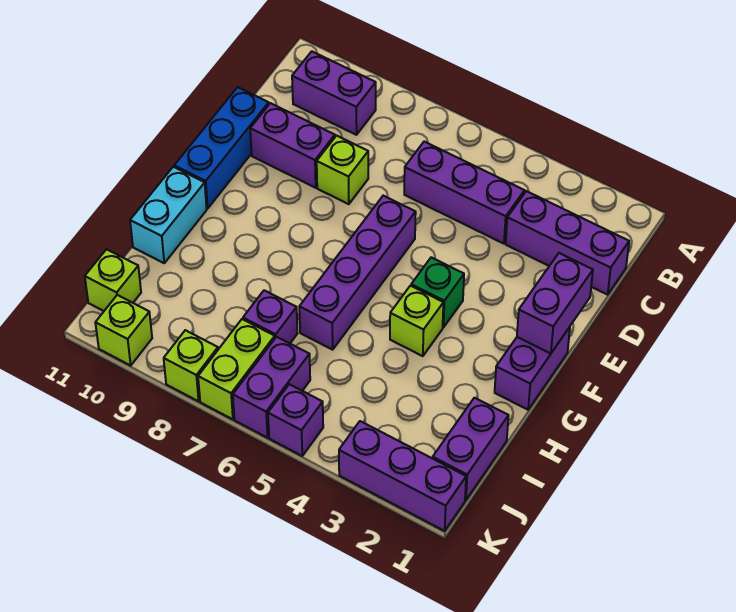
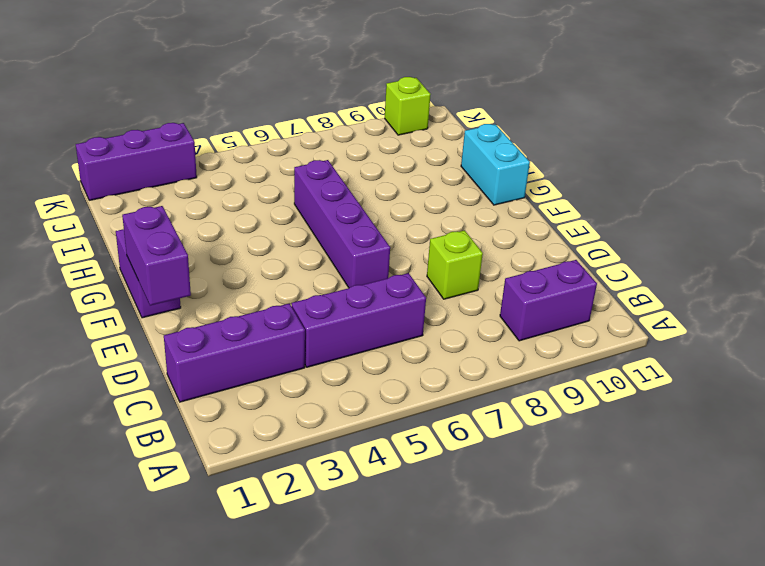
none -> purple 1x2 brick [250,103,335,188]
none -> blue 1x3 brick [174,87,269,209]
none -> green 1x1 brick [411,257,464,328]

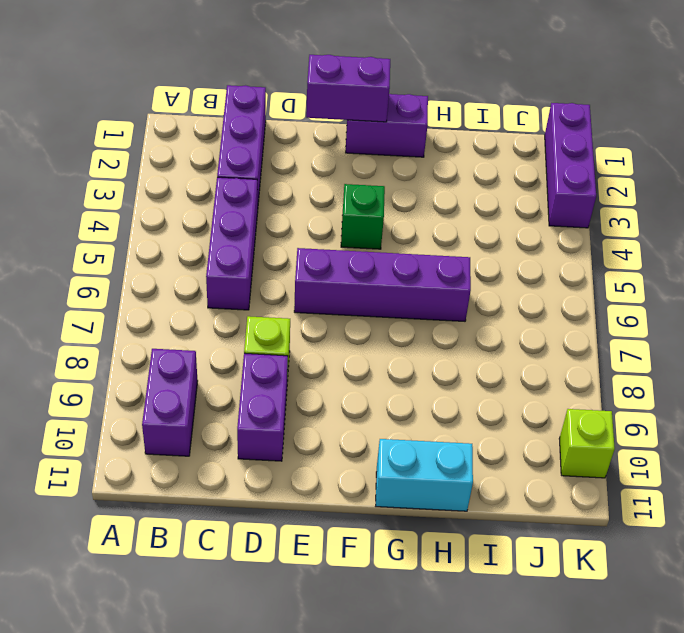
none -> blue 1x3 brick [174,87,269,209]
none -> lime 1x1 brick [390,286,443,356]
none -> purple 1x2 brick [433,398,509,500]

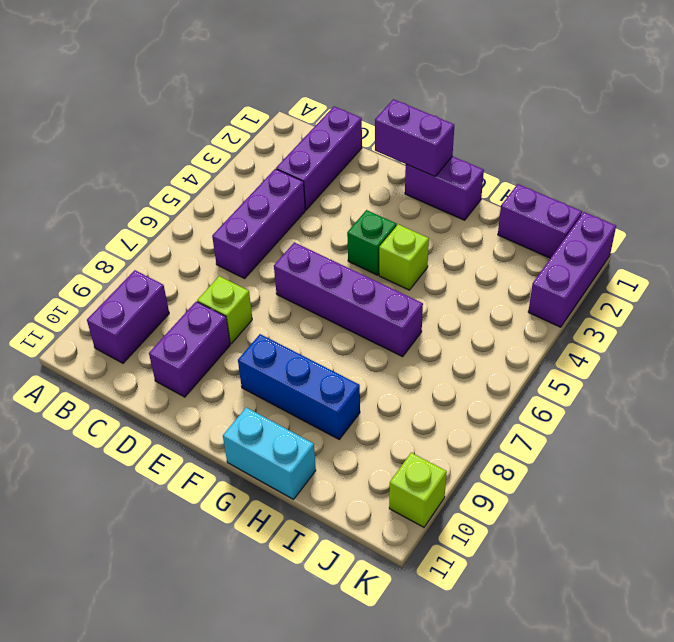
blue 1x3 brick [238,334,360,439] -> blue 1x3 brick moved to [174,87,269,209]
none -> purple 1x1 brick [243,290,298,343]
none -> purple 1x2 brick [233,337,310,438]
none -> lime 1x2 brick [198,319,275,419]

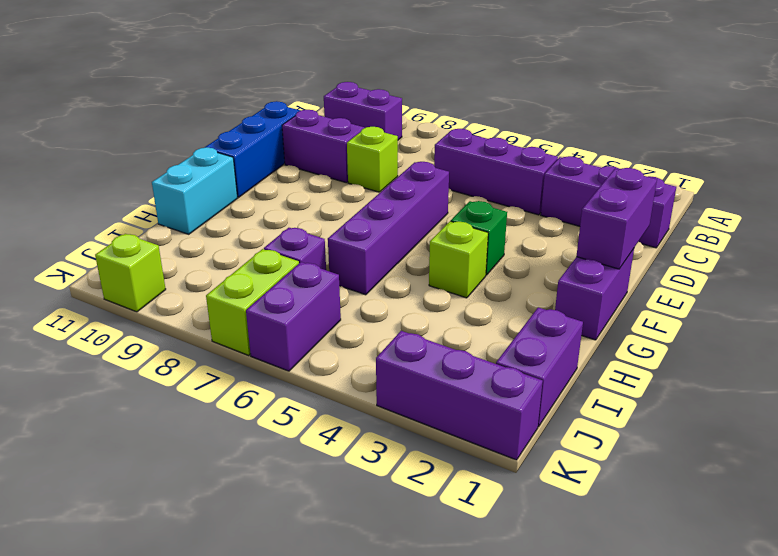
none -> lime 1x1 brick [85,249,141,311]
none -> purple 1x1 brick [268,384,323,456]
none -> lime 1x1 brick [164,330,218,401]

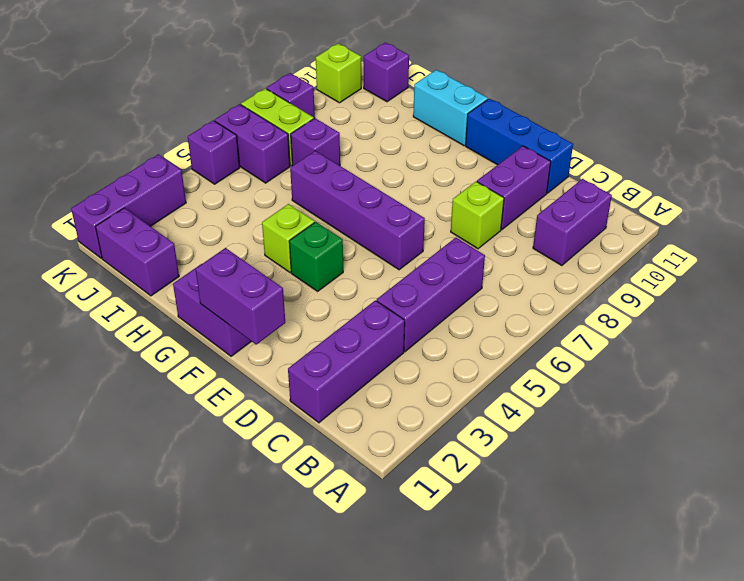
purple 1x1 brick [364,42,409,102] -> lime 1x1 brick [85,249,141,311]
purple 1x1 brick [267,73,315,118] -> lime 1x1 brick [164,330,218,401]

